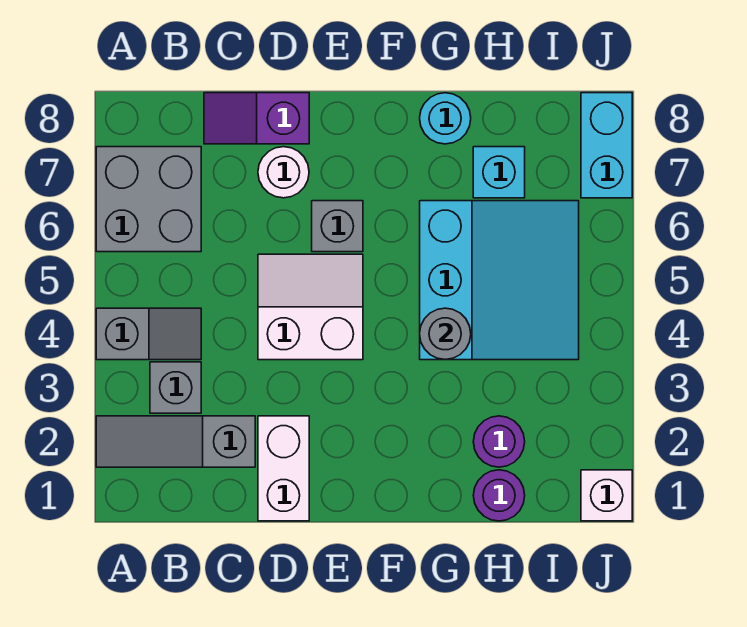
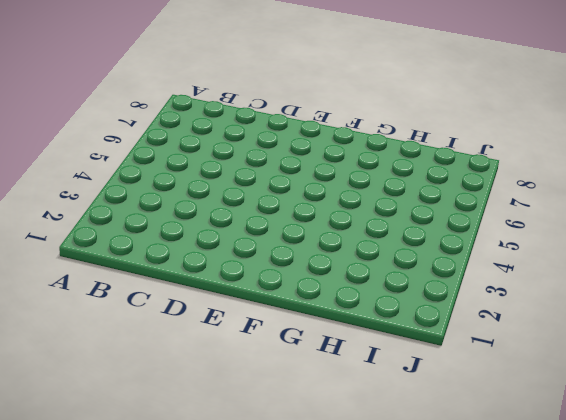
none -> grey 1x3 slope [96,416,255,467]
none -> grey 1x2 slope [96,308,201,360]
none -> grey 2x2 brick [96,147,201,252]

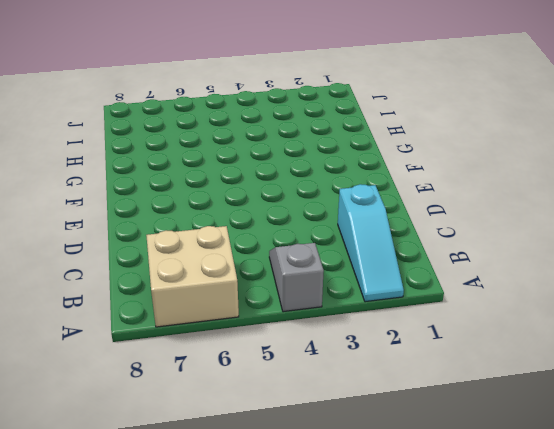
cyan 1x3 slope [338,184,404,302] -> grey 1x3 slope [96,416,255,467]
tan 2x2 brick [146,226,239,327] -> grey 2x2 brick [96,147,201,252]
none -> grey 1x1 brick [150,362,201,413]
none -> purple 1x2 slope [204,93,309,144]
none -> white 1x2 brick [258,416,309,521]

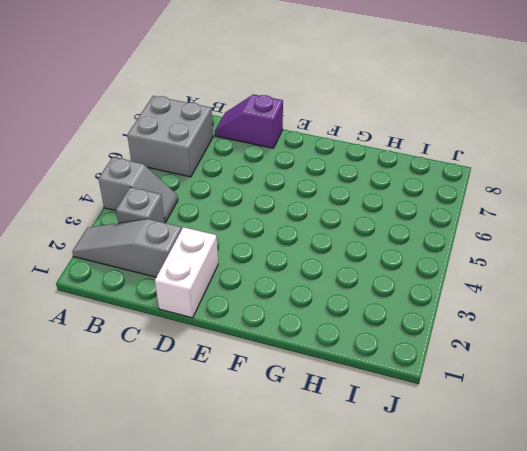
none -> white 2x2 slope [258,254,363,360]
none -> white 1x1 round brick [258,147,309,198]
none -> grey 1x1 brick [312,201,363,252]

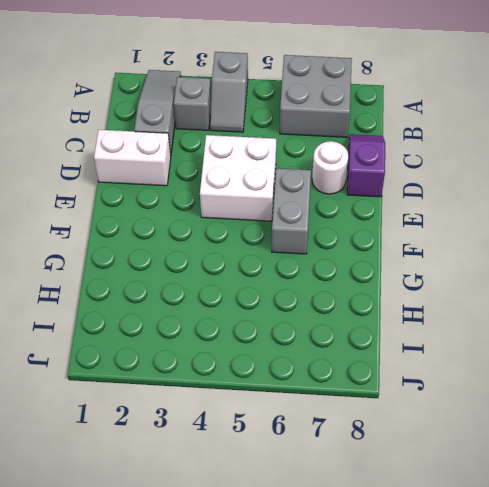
white 2x2 brick [200,135,276,221] -> white 2x2 slope [258,254,363,360]
grey 1x2 brick [272,168,311,254] -> grey 1x1 brick [312,201,363,252]
none -> cyan 3x3 slope [420,201,579,360]
none -> cyan 1x1 round brick [420,93,471,144]
none -> purple 1x1 round brick [473,470,525,521]

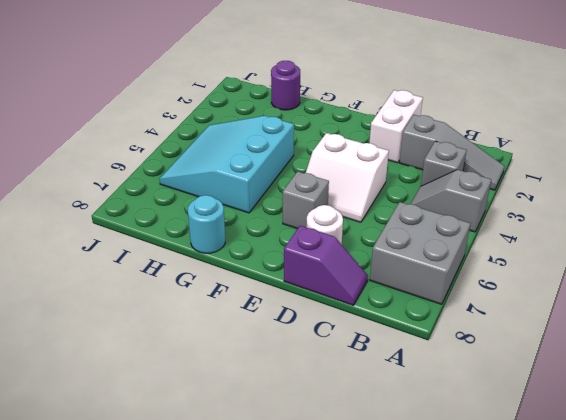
none -> purple 1x1 round brick [473,416,525,467]
none -> cyan 1x1 brick [473,147,525,198]
none -> white 1x1 brick [581,470,632,521]

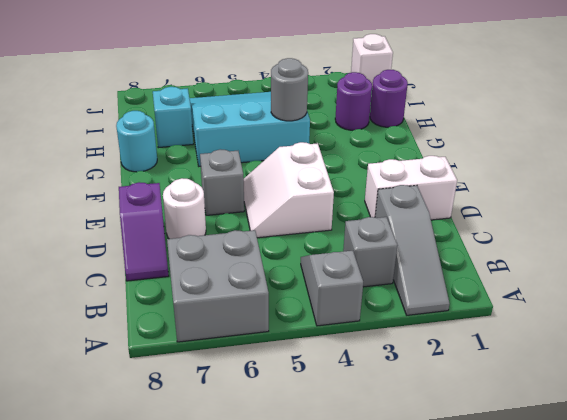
none -> cyan 1x2 brick [581,93,632,198]

